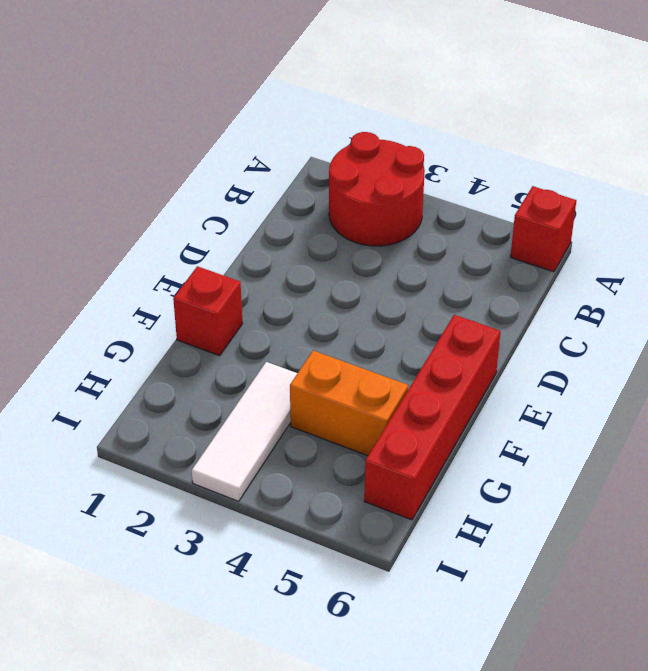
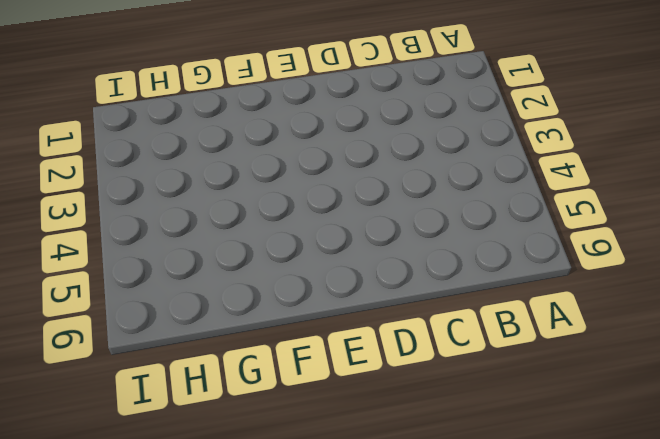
none -> red 2x2 round brick [329,132,425,246]
none -> red 1x1 brick [511,186,576,272]

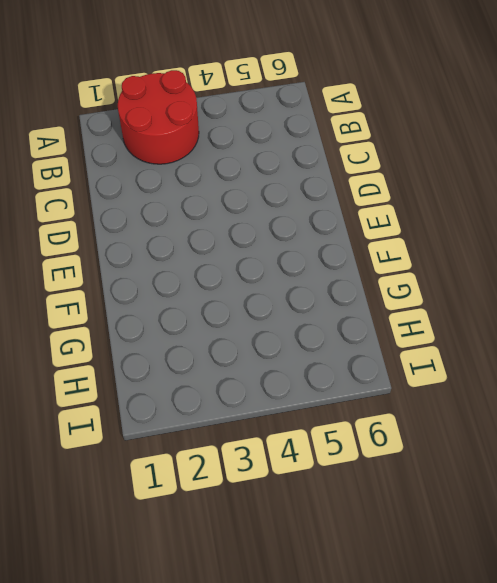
none -> red 1x1 brick [511,186,576,272]
none -> red 1x4 brick [364,315,500,520]

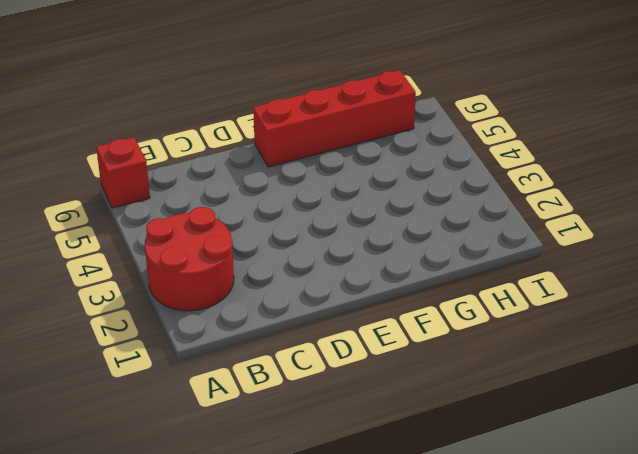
none -> red 1x1 brick [173,266,243,356]
none -> white 1x3 tile [192,362,297,501]

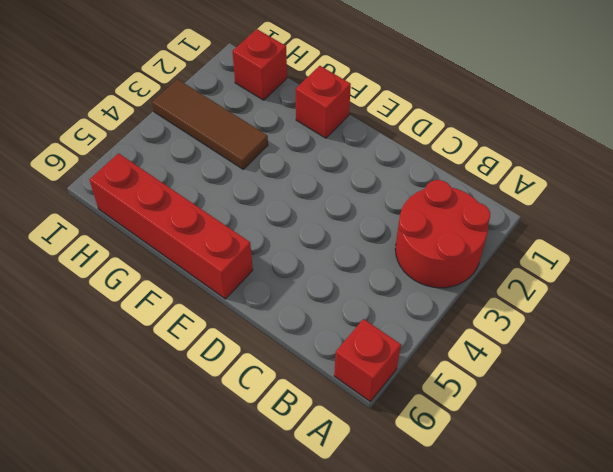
brown 1x3 tile [152,79,268,169] -> white 1x3 tile [192,362,297,501]
red 1x1 brick [232,29,287,100] -> none
none -> orange 1x2 brick [290,351,408,456]

